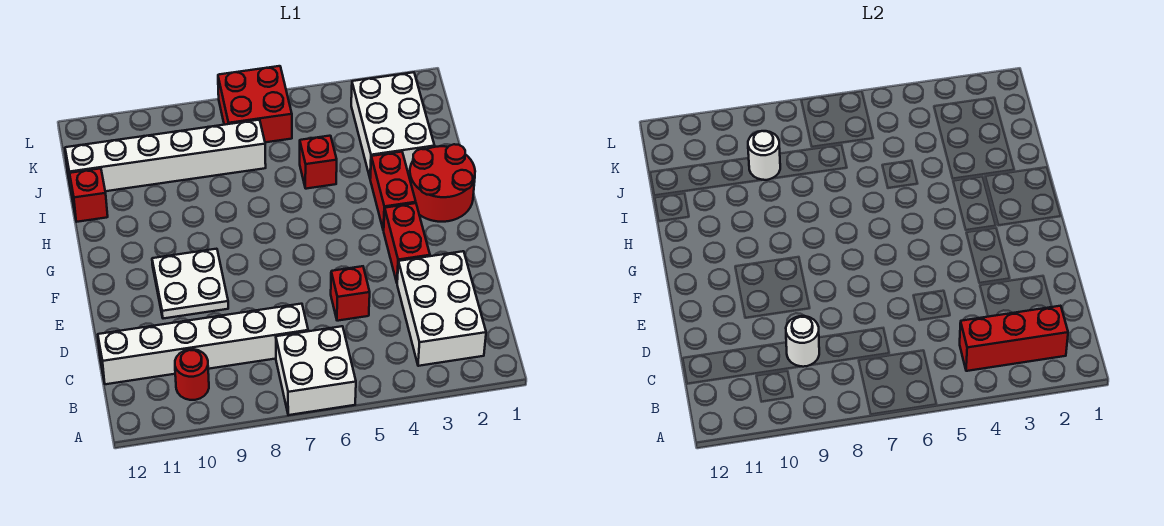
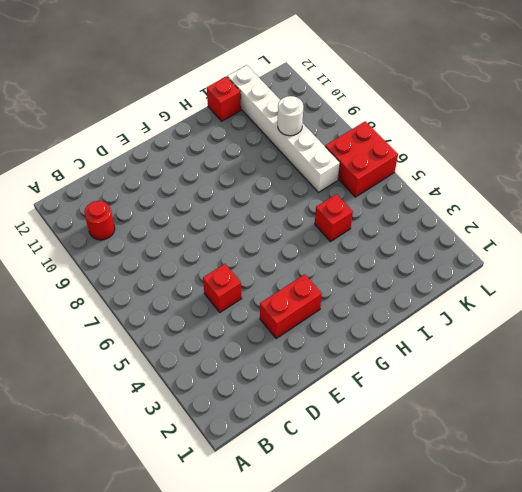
none -> white 2x2 brick [276,326,356,415]
none -> white 2x3 brick [397,251,486,366]
none -> white 1x6 brick [98,304,308,384]

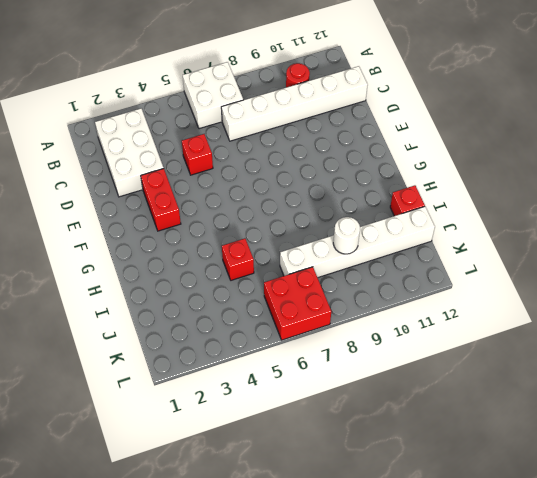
none -> white 2x2 plate [152,249,228,319]
none -> red 2x2 round brick [410,144,475,222]
none -> red 1x2 brick [370,152,416,230]

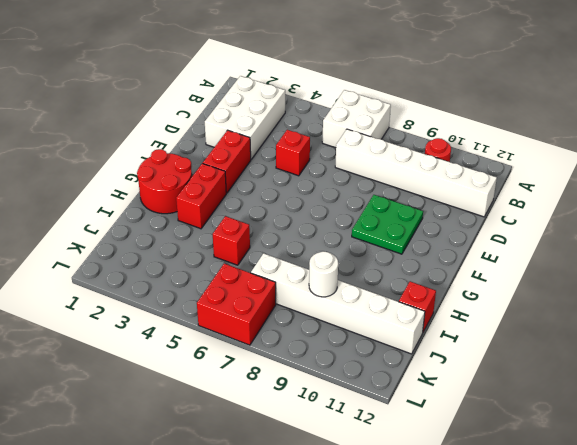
green 2x2 plate [352,195,423,254] -> white 2x2 plate [152,249,228,319]
none -> white 2x3 brick [351,72,435,178]
none -> red 1x3 brick [960,306,1068,371]
none -> white 1x1 round brick [786,316,819,367]

